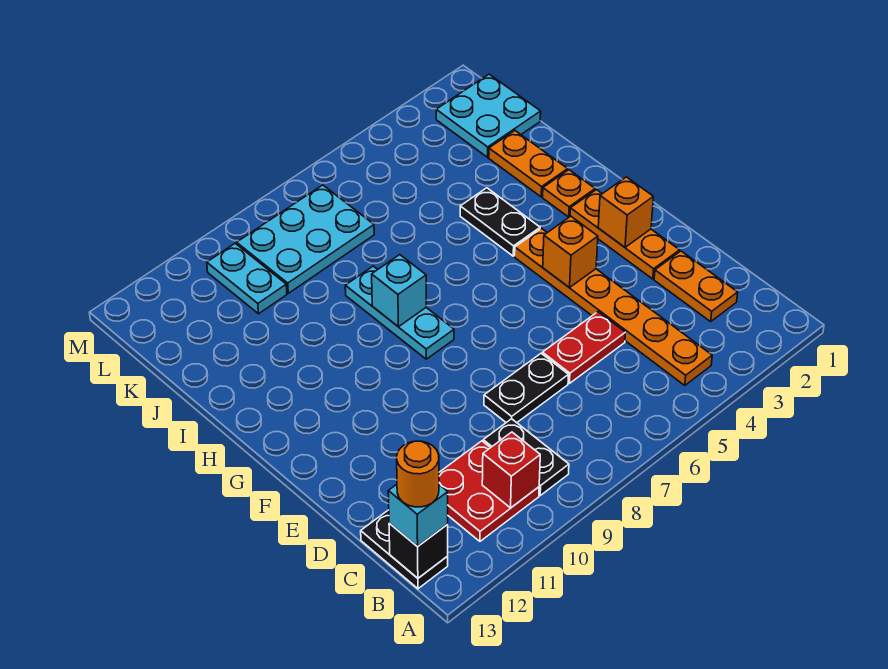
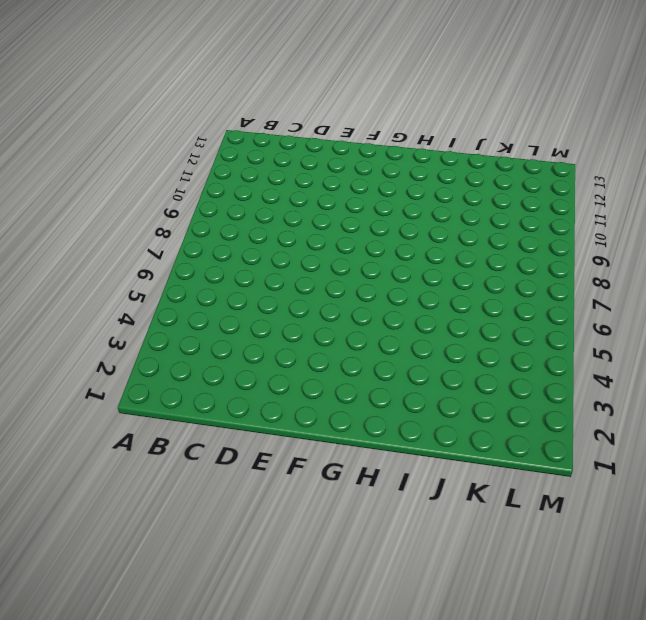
none -> orange 1x6 plate [515,228,712,386]
none -> black 1x2 plate [483,419,569,495]
none -> red 2x2 plate [439,441,539,541]

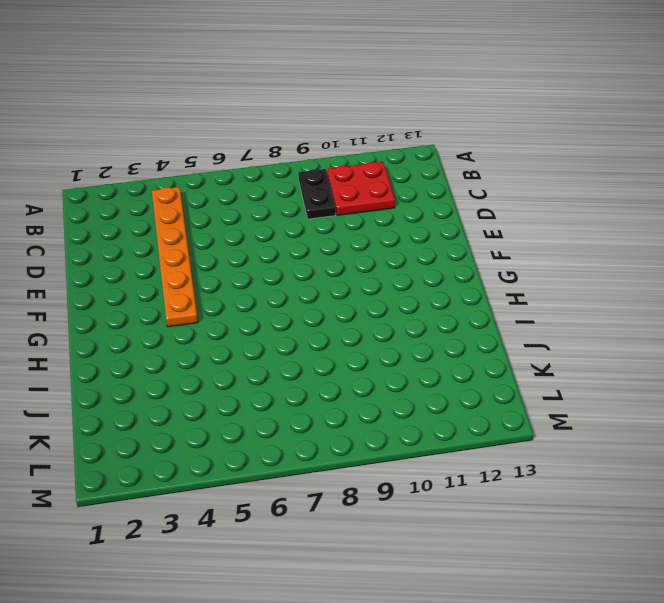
none -> black 1x2 plate [361,510,448,589]
none -> orange 1x2 plate [654,251,738,321]
none -> red 1x2 plate [542,312,625,383]

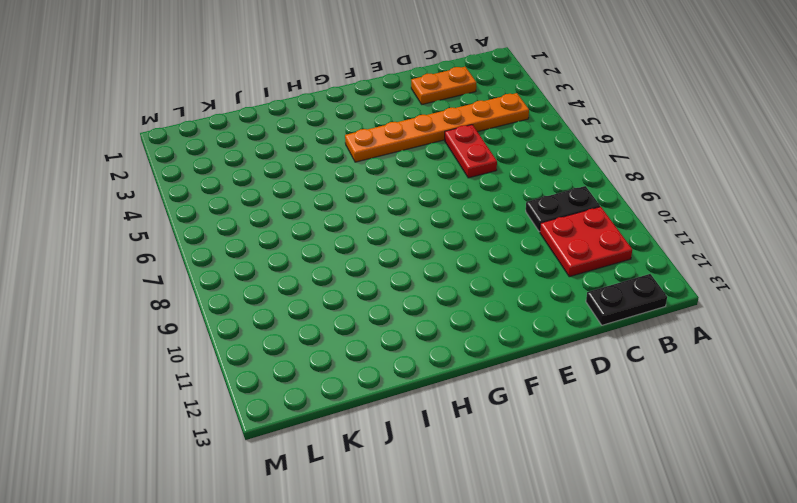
none -> black 1x2 plate [484,354,569,423]
none -> orange 1x3 plate [570,190,680,279]
none -> cyan 1x3 plate [345,266,454,359]

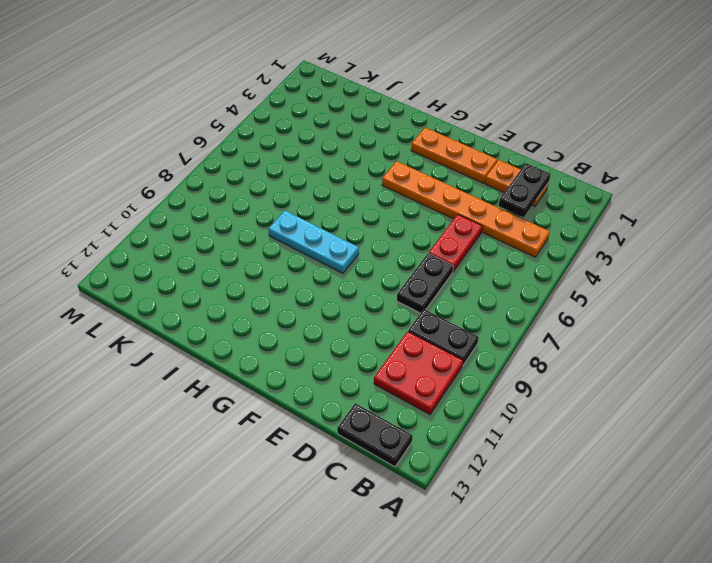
black 1x2 plate [499,163,551,218] -> black 1x2 plate turned to [460,188,540,256]
none -> orange 1x1 plate [543,170,595,217]
none -> orange 1x2 plate [489,131,568,197]
none -> cyan 2x2 plate [436,74,541,157]

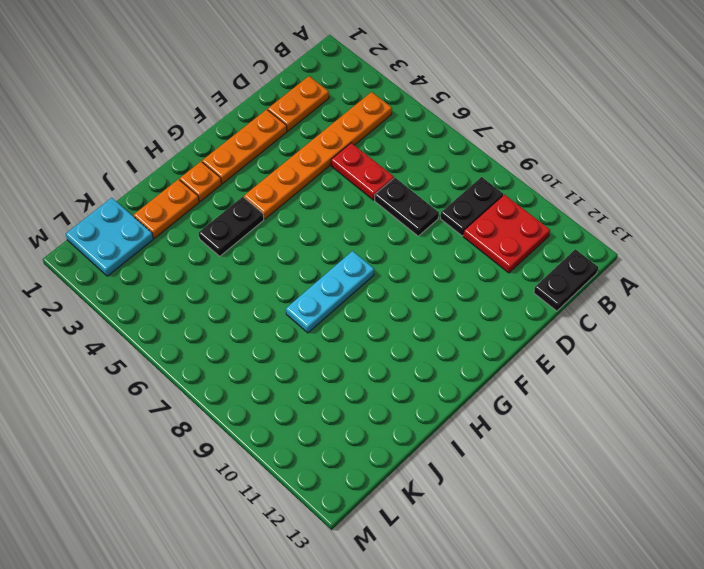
none -> cyan 2x3 plate [237,185,374,293]
none -> cyan 1x2 plate [207,243,287,314]
none -> red 1x1 brick [482,432,540,508]

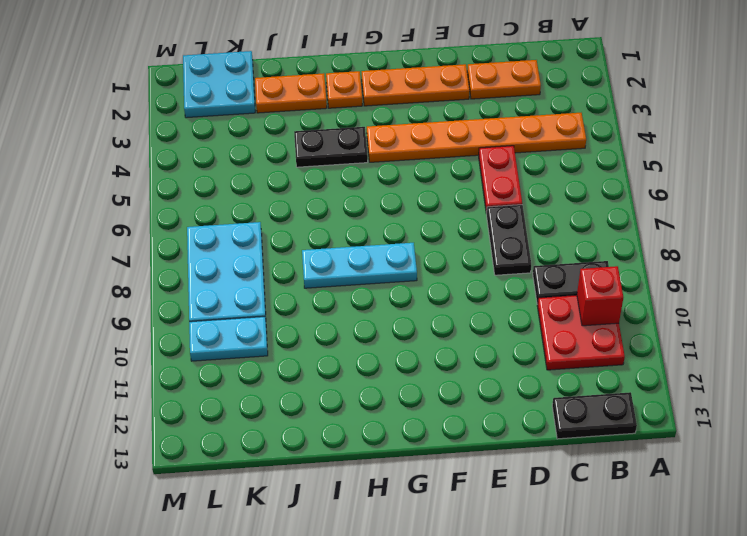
none -> black 1x1 brick [389,523,448,578]
none -> orange 1x1 brick [598,177,653,247]
none -> orange 1x1 brick [543,216,598,288]

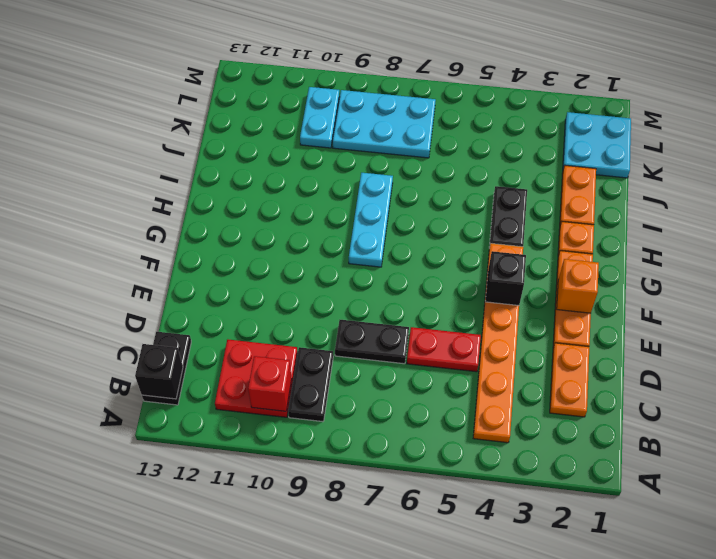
black 1x1 brick [485,251,526,305] -> orange 1x1 brick [543,216,598,288]
none -> cyan 1x1 brick [372,255,426,327]
none -> cyan 1x1 brick [388,485,448,547]
none -> orange 1x1 round brick [397,441,439,507]

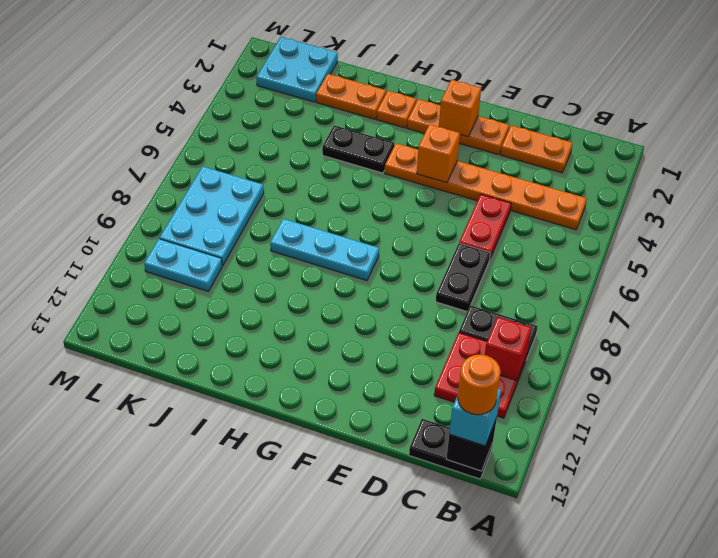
none -> cyan 1x1 brick [372,255,426,327]

